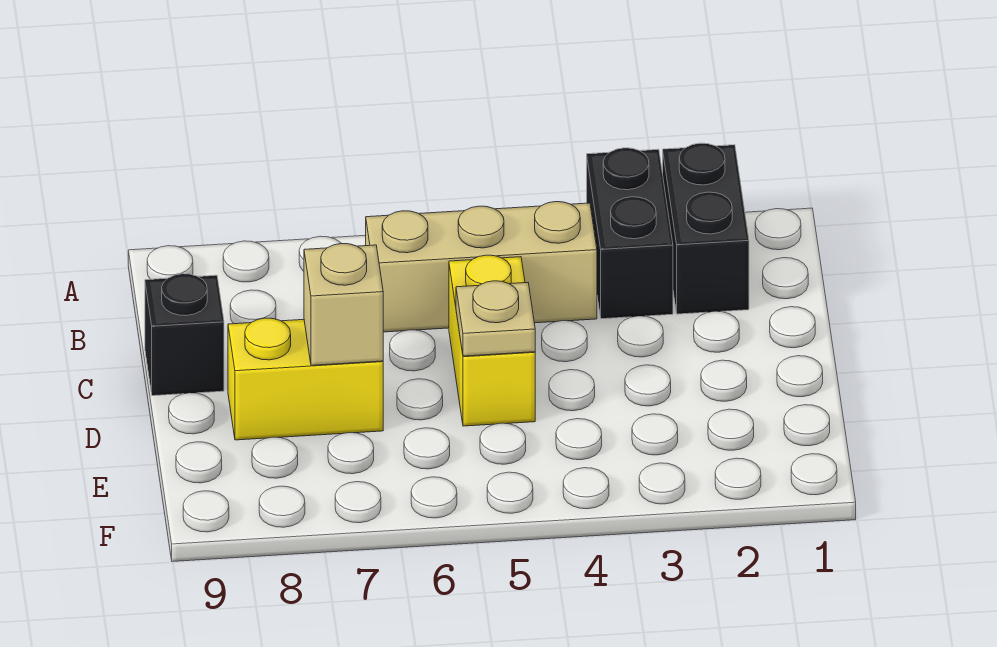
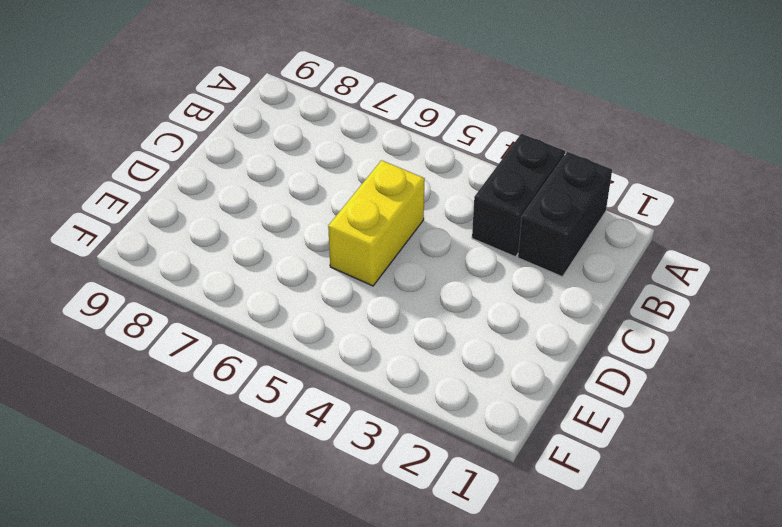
none -> tan 1x3 brick [366,202,597,332]
none -> black 1x1 brick [145,274,224,396]

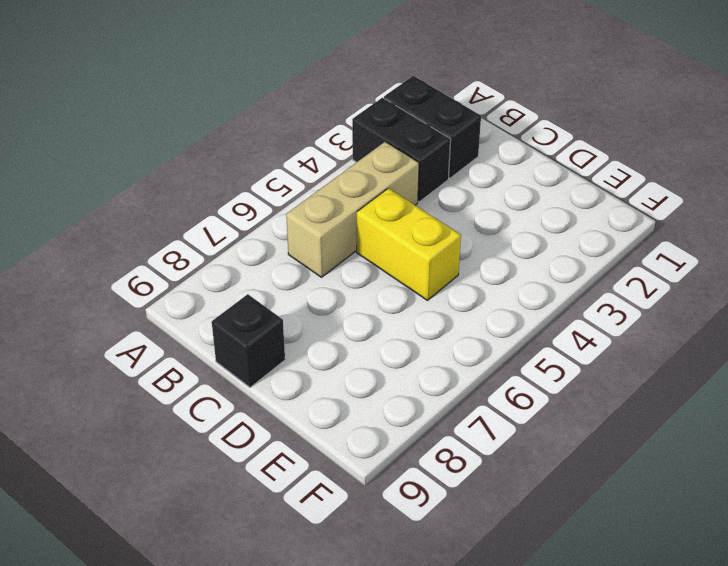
none -> yellow 1x2 brick [228,318,383,440]
none -> tan 1x1 plate [456,281,535,356]

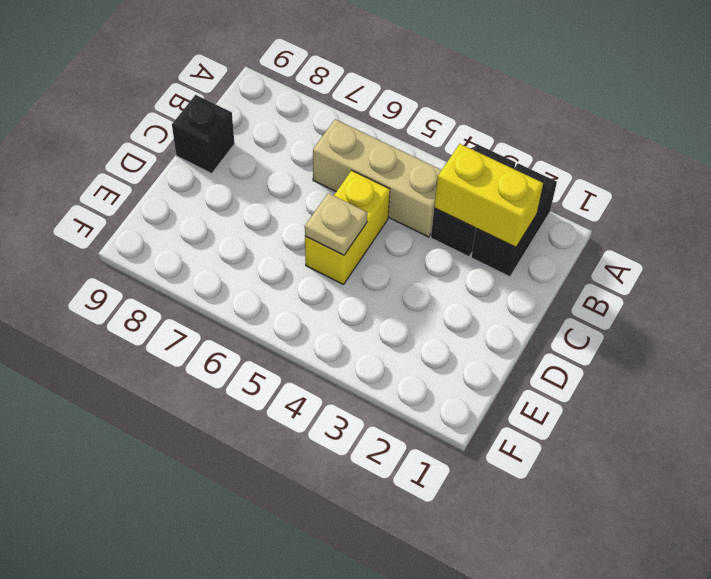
yellow 1x2 brick [434,144,543,247] -> yellow 1x2 brick moved to [228,318,383,440]
none -> tan 1x1 brick [304,244,383,365]

